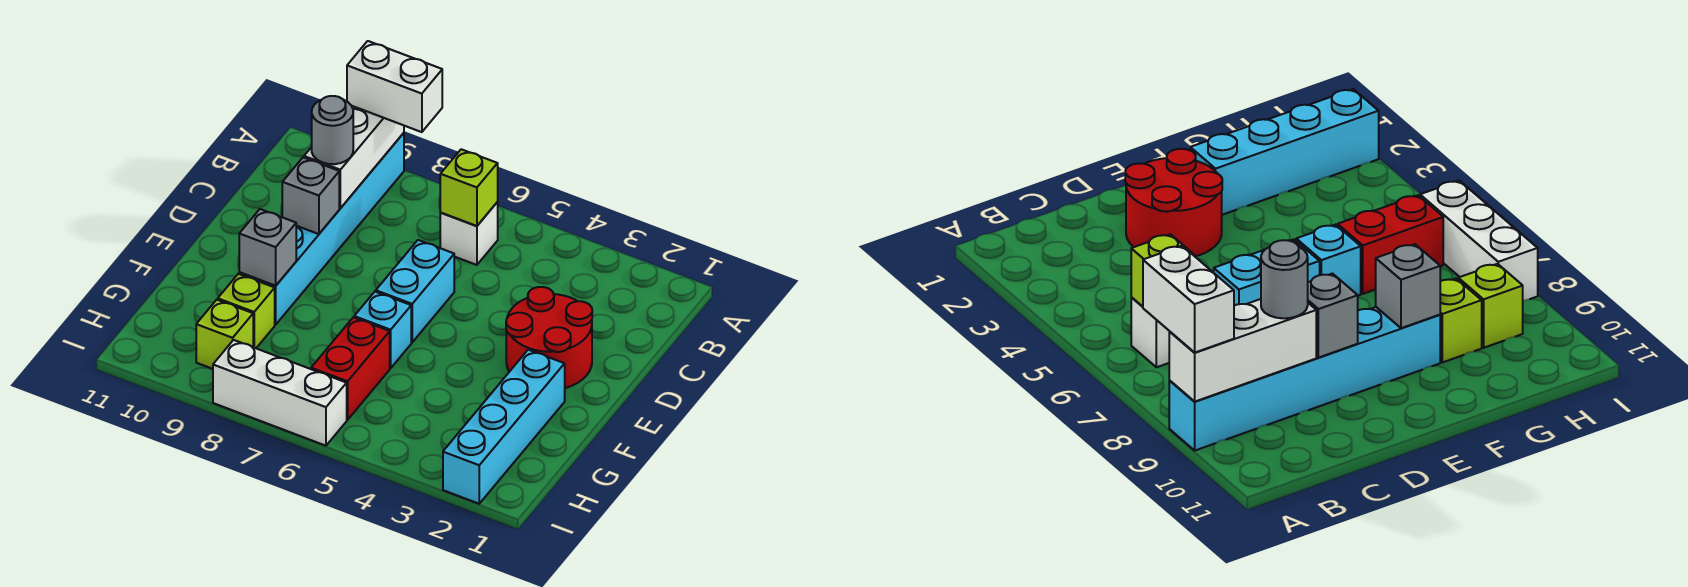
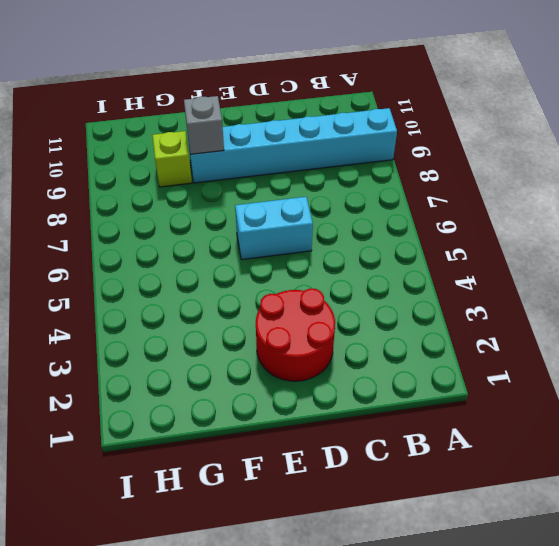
none -> white 1x1 brick [440,202,498,265]
none -> cyan 1x4 brick [443,350,565,504]
none -> cyan 1x1 brick [354,292,411,368]

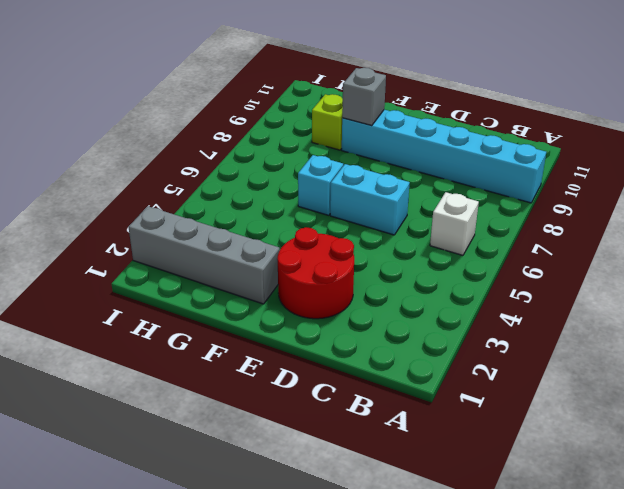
grey 1x4 brick [129,206,280,304] -> cyan 1x4 brick [443,350,565,504]
none -> red 1x2 brick [311,317,390,420]
none -> lime 1x1 brick [196,300,253,369]
none -> white 1x3 brick [213,340,347,446]

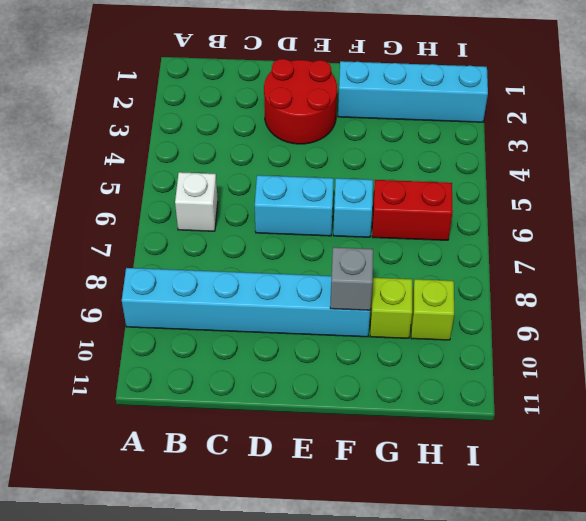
none -> white 1x3 brick [213,340,347,446]
none -> white 1x3 brick [304,106,404,208]
none -> lime 1x1 brick [440,149,498,226]

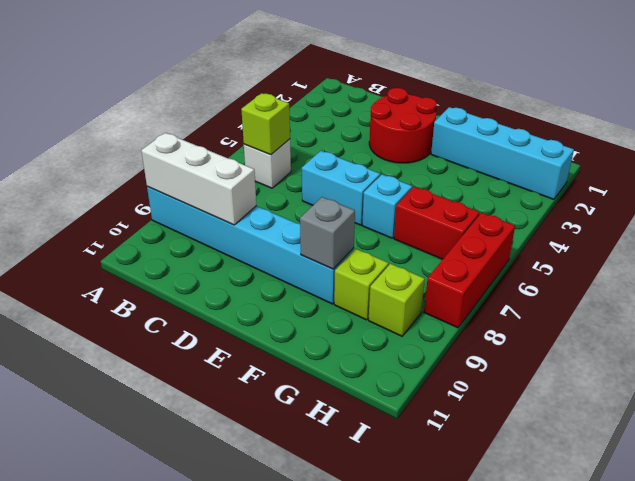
red 1x3 brick [424,213,515,328] -> white 1x3 brick [213,340,347,446]
none -> grey 1x1 brick [282,157,339,234]
none -> white 1x2 brick [347,41,442,132]
none -> grey 1x1 round brick [312,96,353,164]

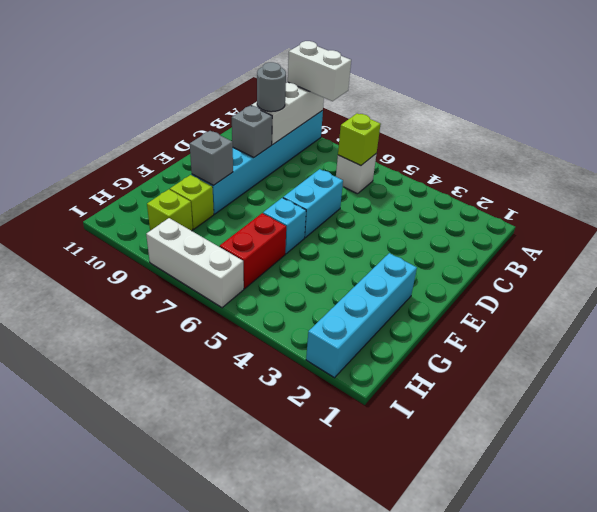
none -> red 2x2 round brick [506,287,592,388]

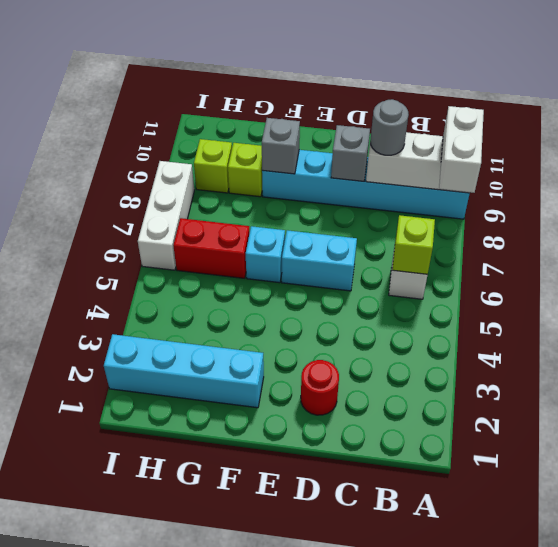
red 1x1 round brick [301,360,339,415] -> red 2x2 round brick [506,287,592,388]

